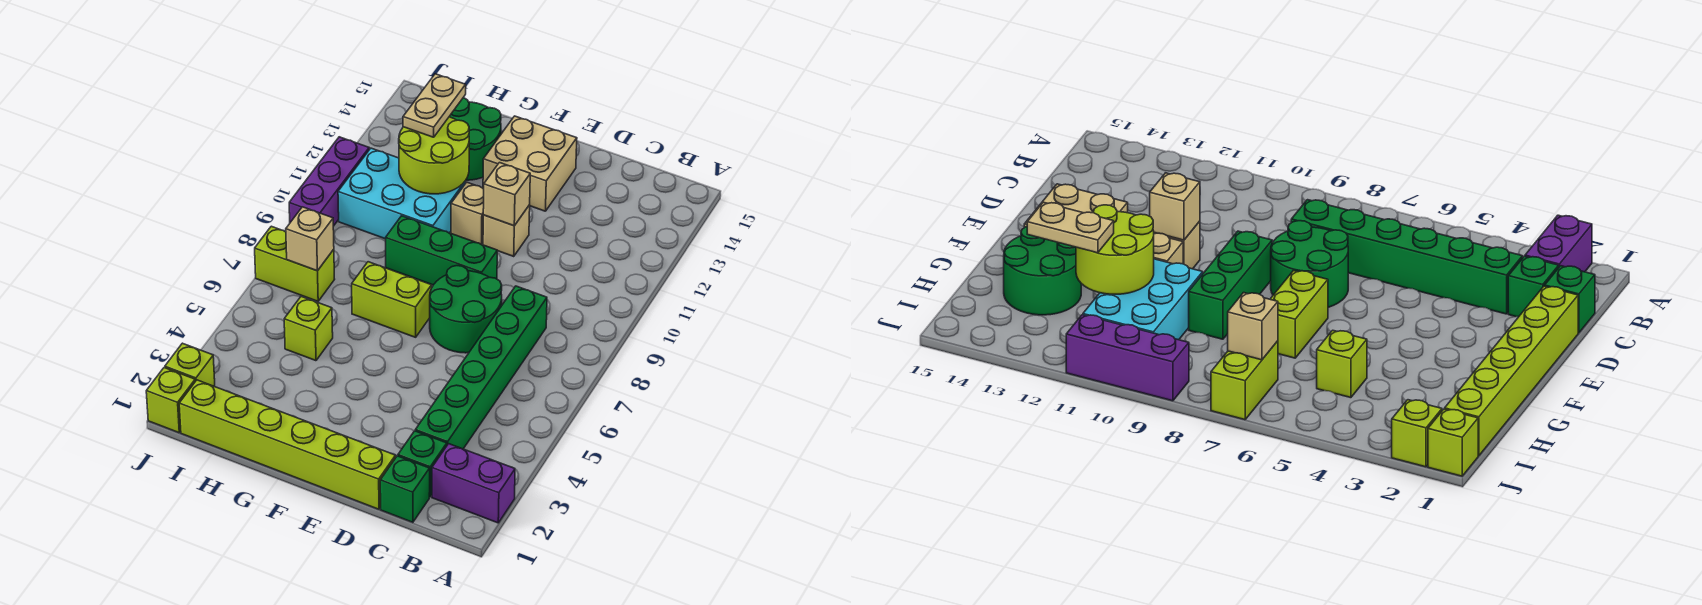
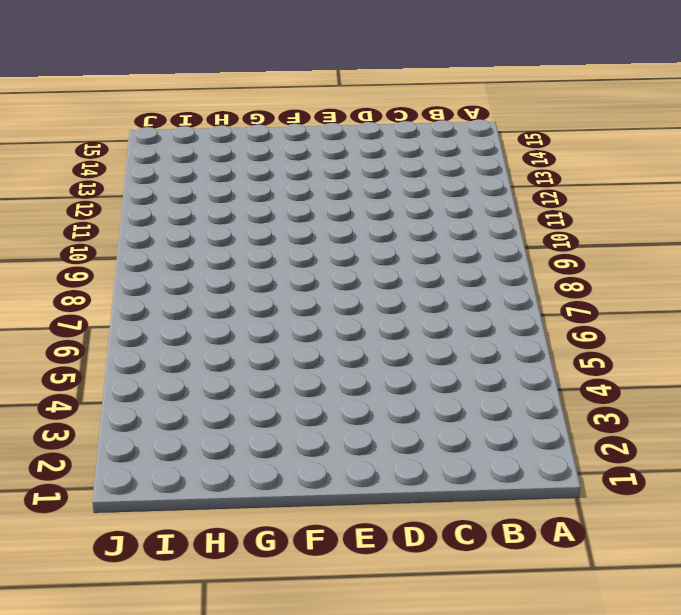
none -> purple 1x2 brick [432,444,515,523]
none -> green 1x1 brick [380,456,430,522]
none -> green 1x1 brick [398,431,447,497]

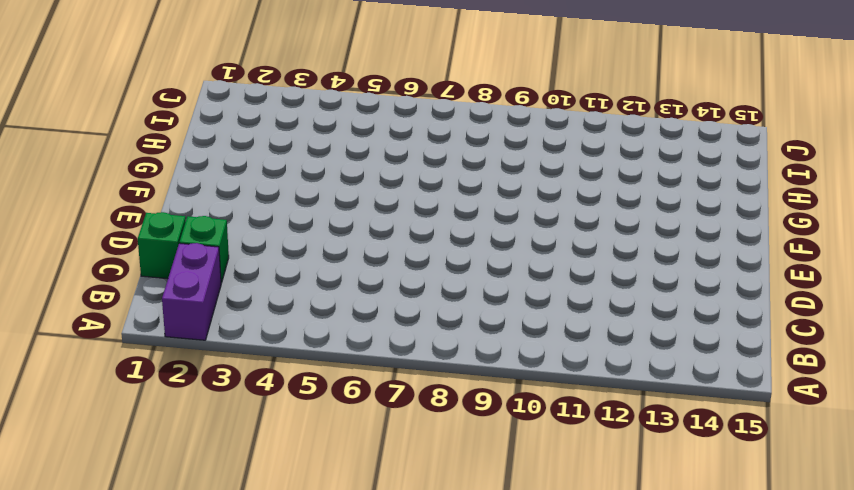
none -> green 1x6 brick [415,286,547,449]
none -> lime 1x6 brick [179,380,396,509]
none -> green 2x2 round brick [430,266,502,353]

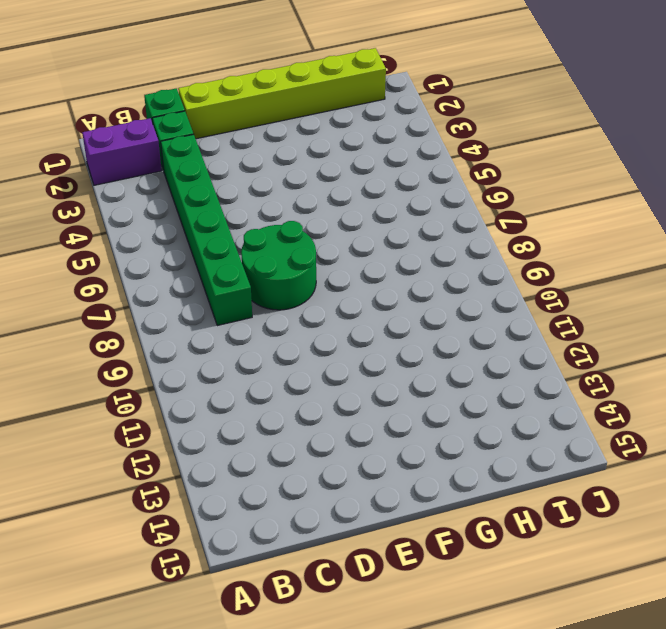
none -> green 1x3 brick [386,216,497,285]
none -> tan 1x1 brick [483,205,530,256]
none -> tan 2x2 brick [483,116,577,211]

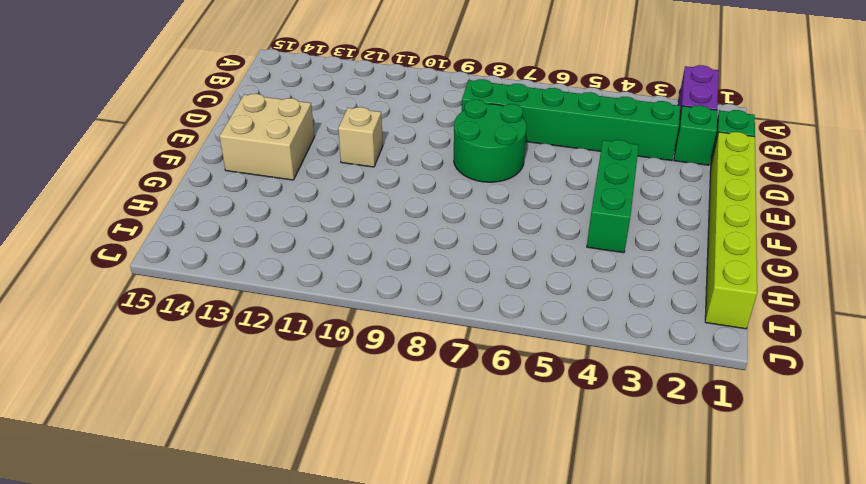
green 1x3 brick [587,140,639,253] -> green 1x3 brick moved to [386,216,497,285]
none -> lime 1x2 brick [352,262,432,337]
none -> tan 1x1 brick [451,182,484,244]
none -> cyan 2x3 brick [338,148,465,239]

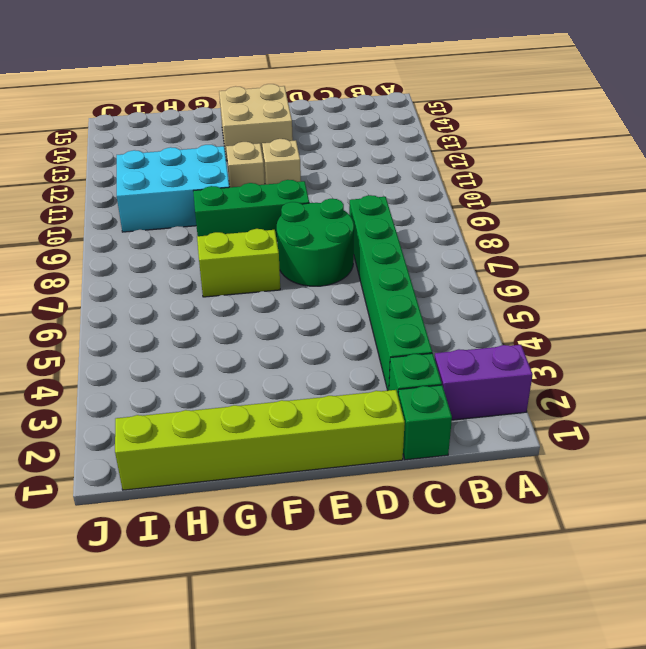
none -> green 2x2 round brick [449,97,501,180]
none -> lime 1x1 brick [284,297,333,361]
none -> lime 1x2 brick [255,226,335,301]

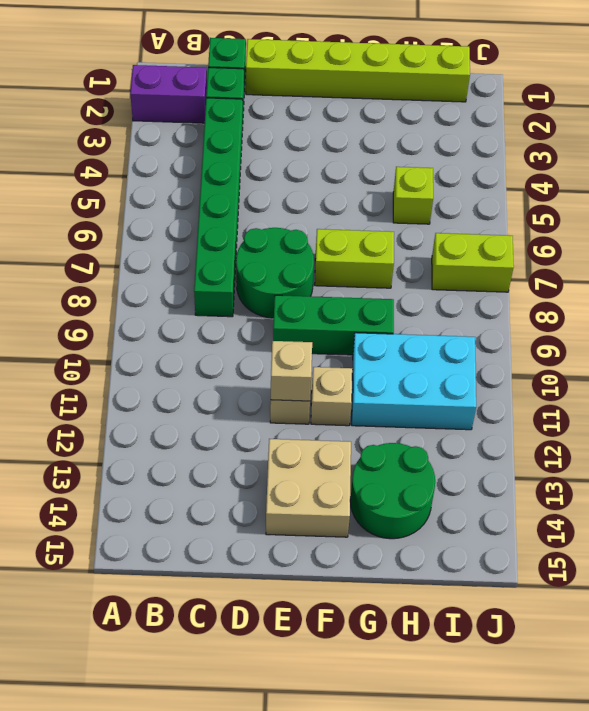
none -> lime 1x1 brick [146,368,195,433]
none -> lime 1x1 brick [165,343,215,386]
none -> purple 1x3 brick [289,137,369,226]

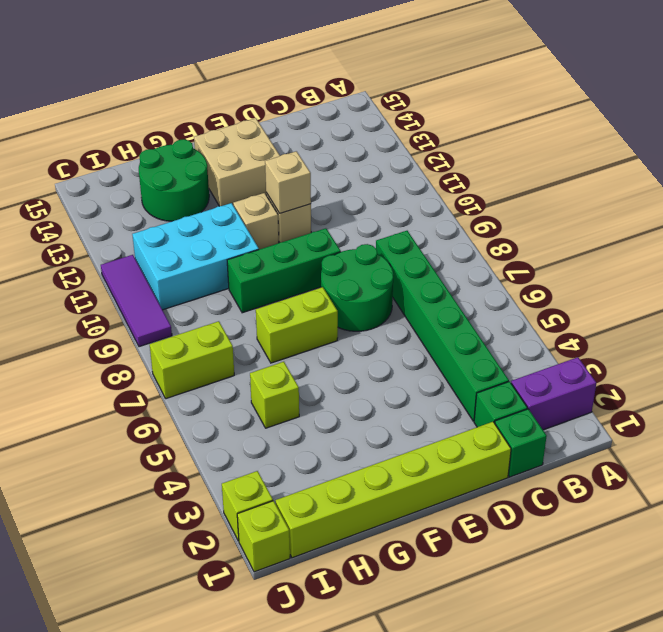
purple 1x3 tile [101,255,172,347] -> purple 1x3 brick [289,137,369,226]
none -> lime 2x2 round brick [399,117,469,194]
none -> tan 1x1 brick [286,207,334,271]
none -> tan 1x2 plate [403,74,466,137]

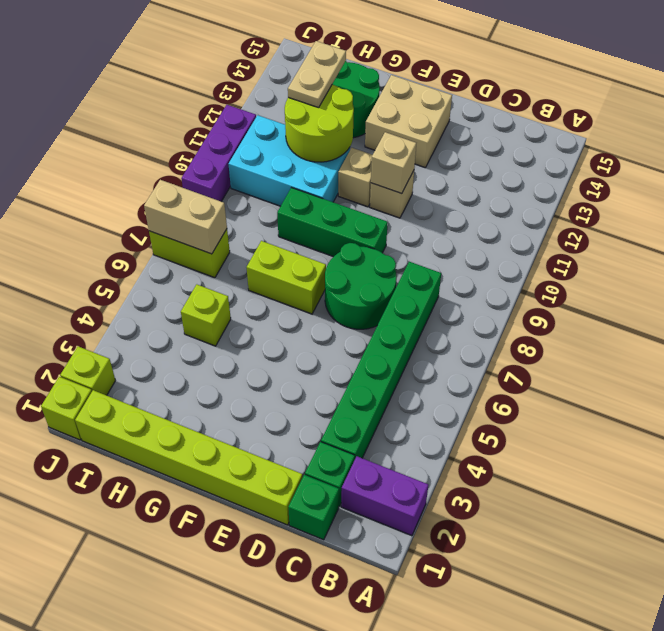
tan 1x2 brick [144,180,227,254] -> tan 1x1 brick [286,207,334,271]

